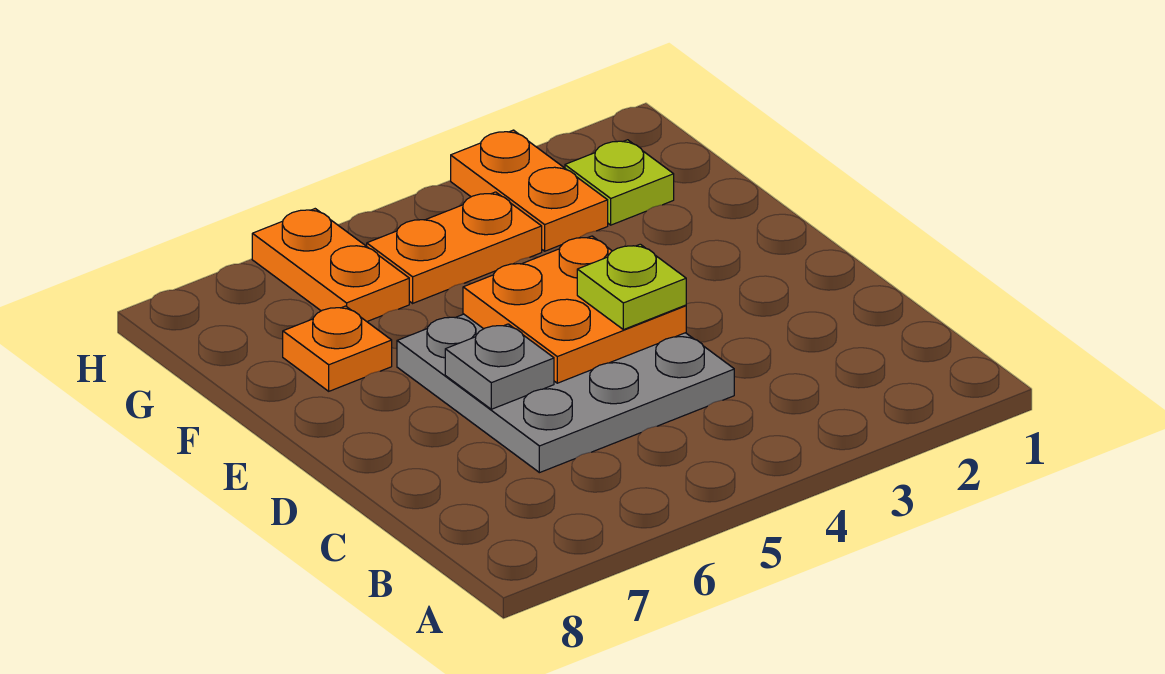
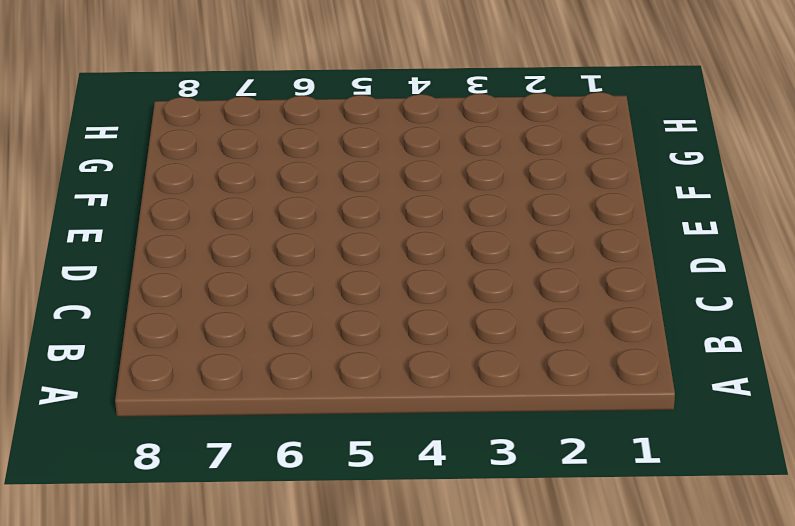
none -> grey 3x3 plate [397,314,734,473]
none -> orange 1x1 plate [283,306,392,391]

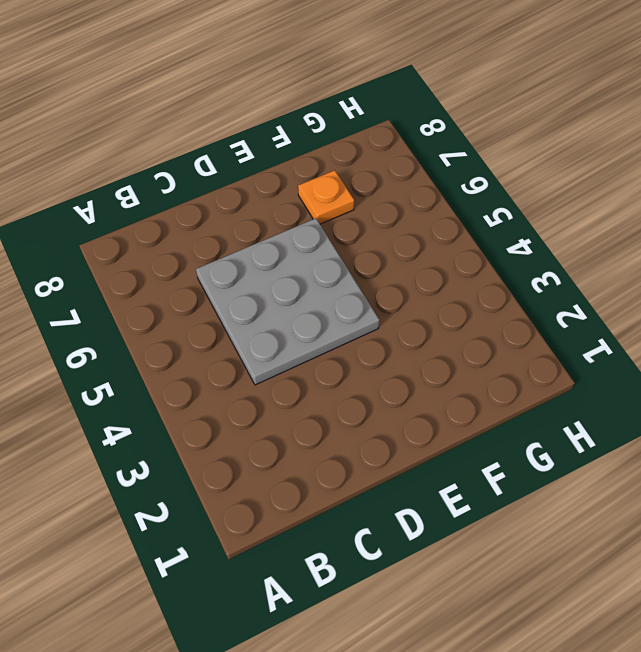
none -> lime 1x1 plate [565,140,674,225]
none -> orange 1x2 plate [451,130,608,251]

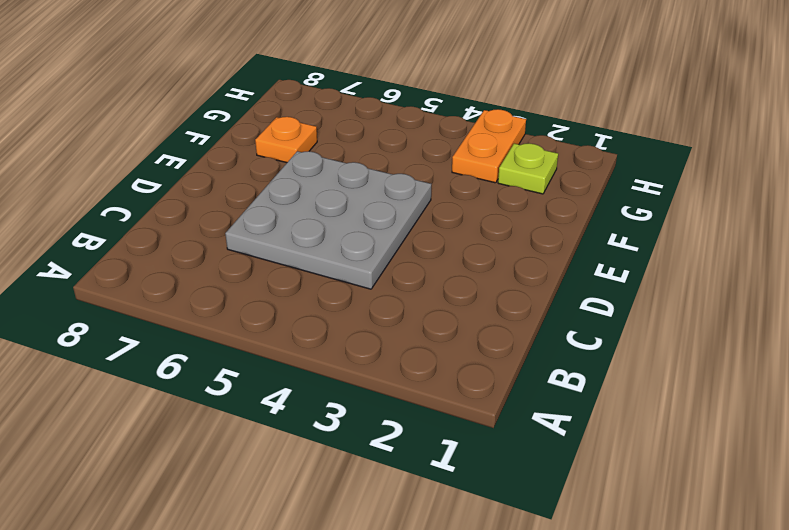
none -> orange 1x2 plate [367,192,542,303]
none -> orange 1x2 plate [252,209,409,321]

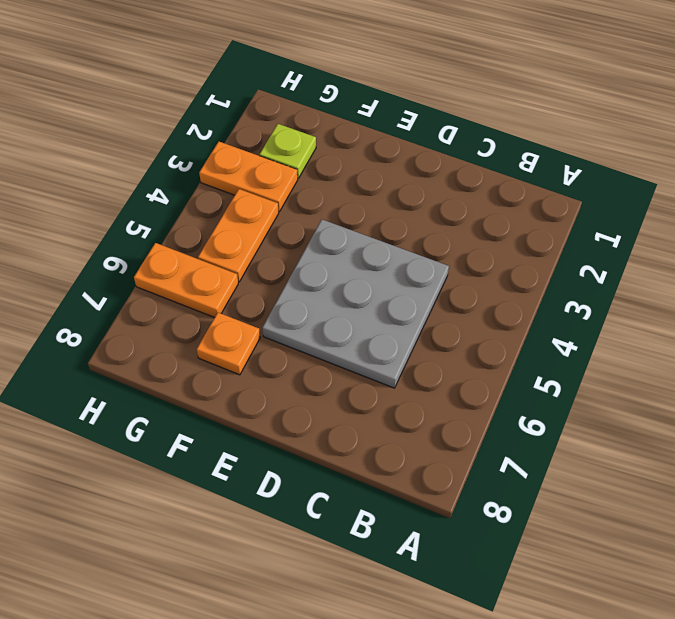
none -> orange 2x2 plate [463,236,686,383]
none -> grey 1x1 plate [445,324,554,409]

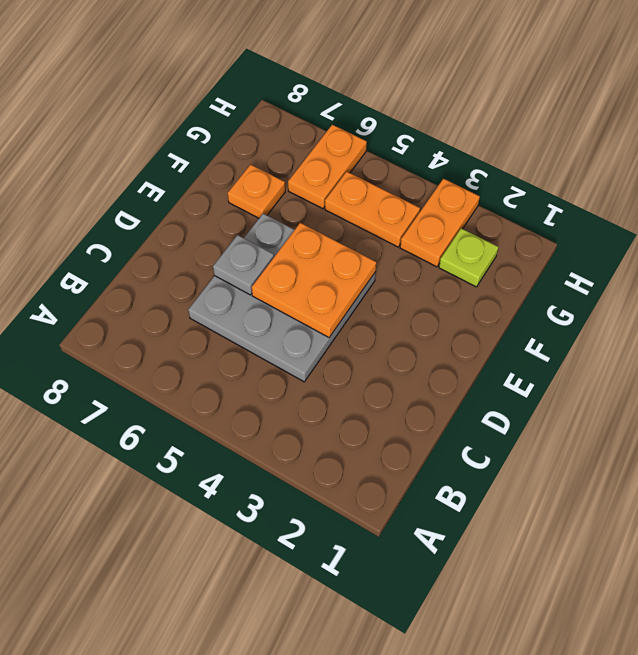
none -> lime 1x1 plate [577,244,686,330]

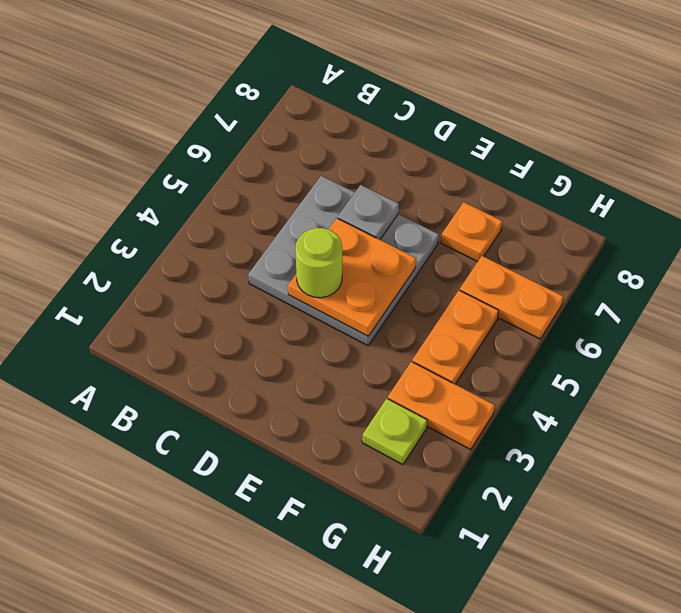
lime 1x1 round brick [295,228,342,298] -> lime 1x1 plate [577,244,686,330]

